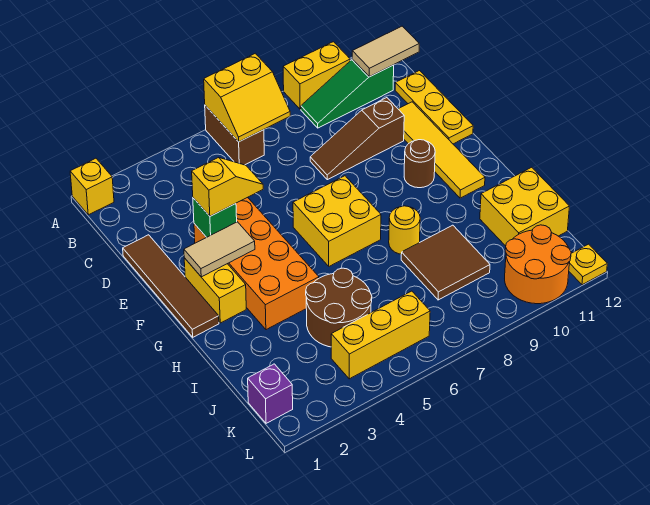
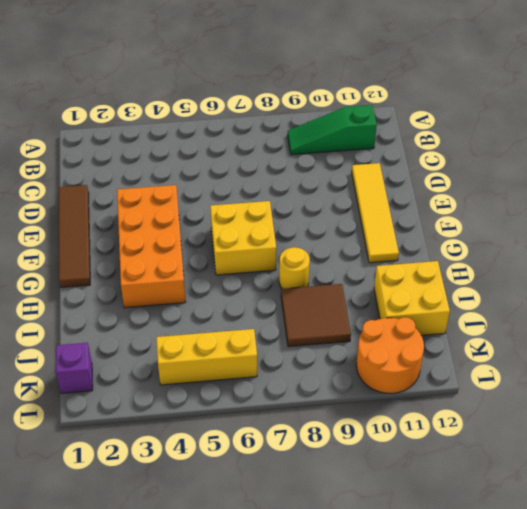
none -> yellow 1x1 brick [70,158,114,215]
none -> brown 1x2 brick [205,105,264,165]
none -> yellow 1x2 brick [283,42,350,109]

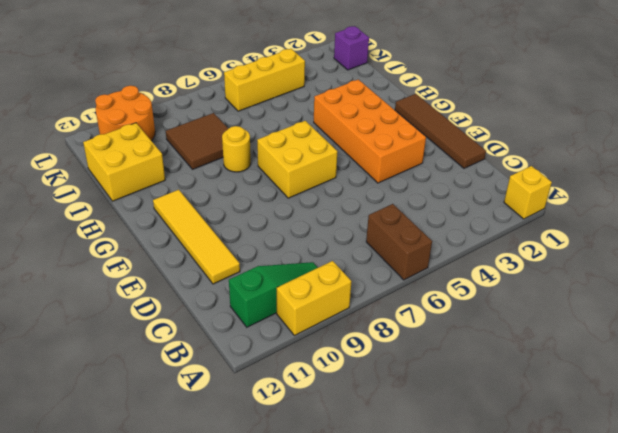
none -> yellow 1x3 plate [395,71,473,144]
none -> brown 1x3 slope [310,98,404,180]
none -> yellow 1x2 brick [184,258,246,323]

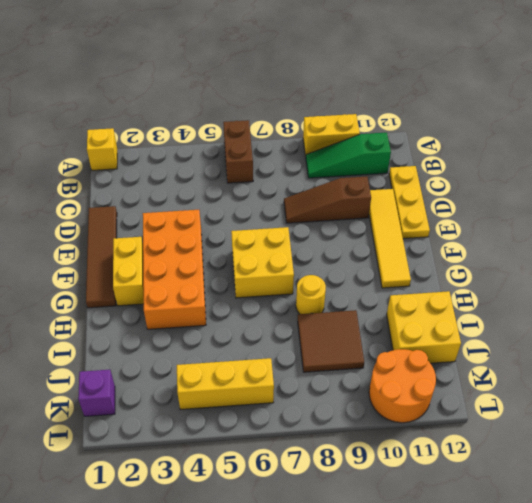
none -> brown 1x1 round brick [404,140,435,188]
none -> brown 2x2 round brick [306,268,372,347]
none -> yellow 1x1 plate [569,244,607,285]

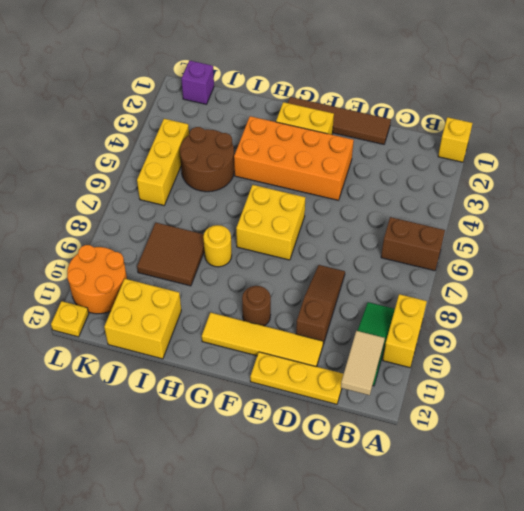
none -> yellow 2x2 slope [204,53,290,142]
none -> green 1x1 brick [193,198,237,237]
none -> tan 1x2 tile [184,222,255,277]

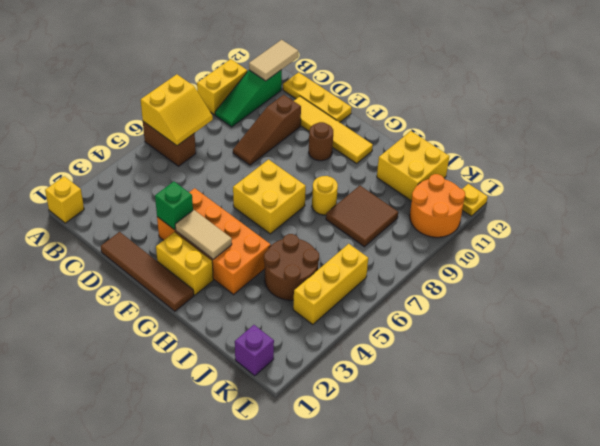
tan 1x2 tile [175,210,232,259] -> tan 1x2 tile turned to [184,222,255,277]
none -> yellow 1x2 slope [192,157,263,216]

